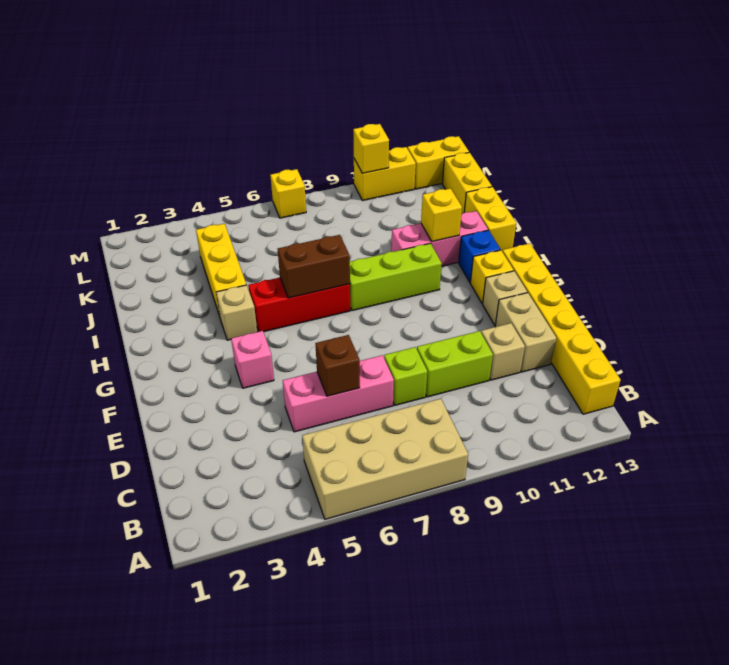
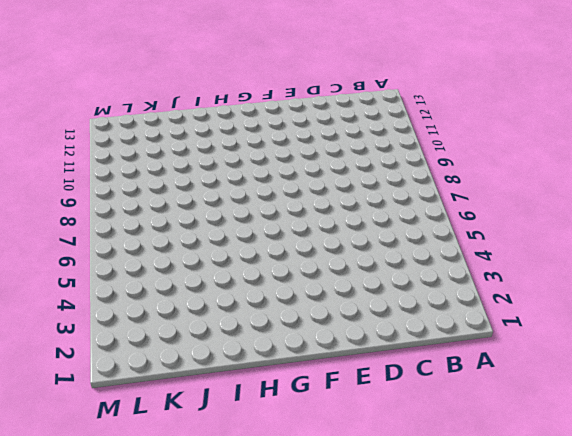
none -> tan 2x4 brick [302,399,468,519]
none -> yellow 1x6 brick [502,243,621,414]
none -> pink 1x3 brick [283,355,394,432]

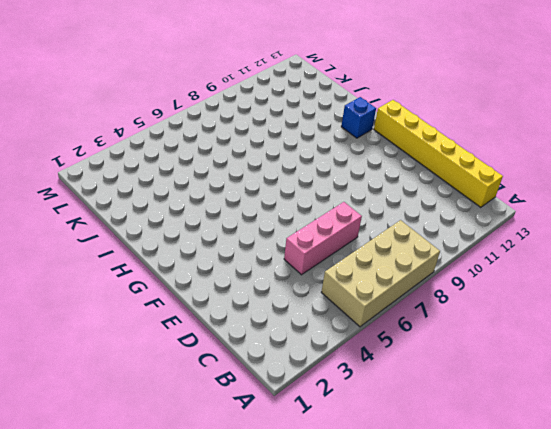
none -> lime 1x1 brick [384,347,427,405]
none -> lime 1x2 brick [417,331,493,397]
none -> tan 1x1 brick [481,323,525,380]

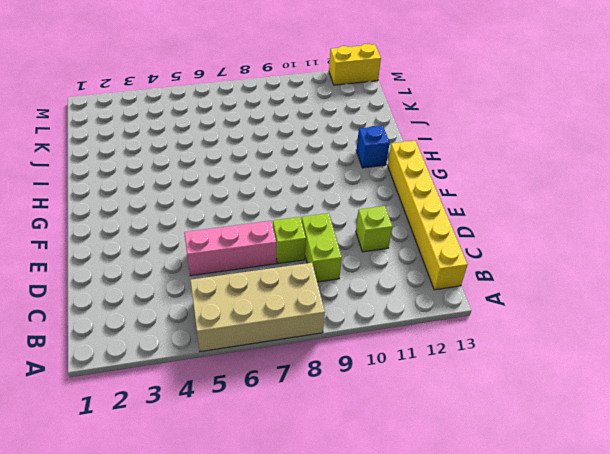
lime 1x2 brick [302,213,342,282] -> lime 1x2 brick turned to [417,331,493,397]
lime 1x1 brick [356,206,392,252] -> tan 1x1 brick [481,323,525,380]
none -> tan 1x2 brick [495,293,556,372]
none -> pink 1x1 brick [231,331,274,388]
none -> tan 1x1 brick [483,271,527,325]

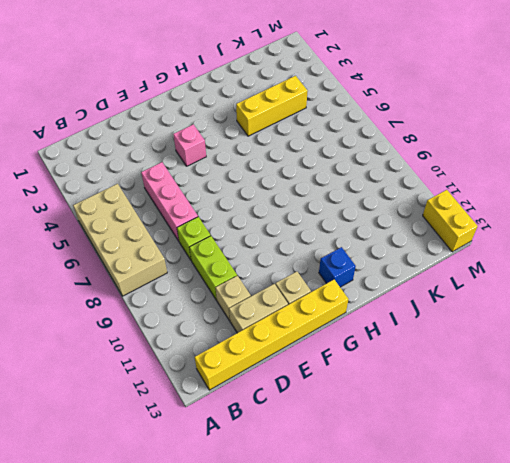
none -> yellow 1x1 brick [470,250,514,303]
none -> tan 1x1 brick [216,285,257,340]
none -> red 1x3 brick [248,278,350,332]

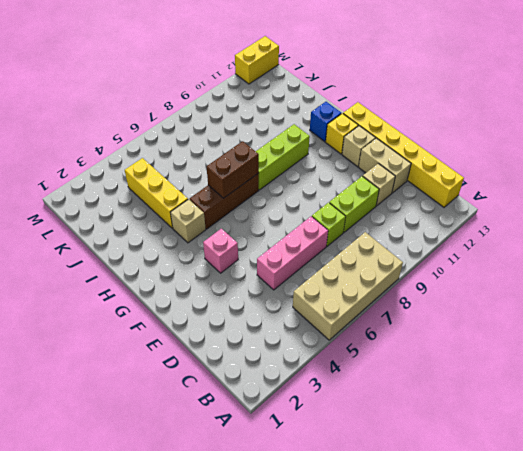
brown 1x3 brick [190,173,259,229] -> red 1x3 brick [248,278,350,332]
none -> pink 1x3 brick [391,211,488,266]
none -> yellow 1x2 brick [464,187,516,251]
none -> yellow 1x2 brick [442,152,492,214]

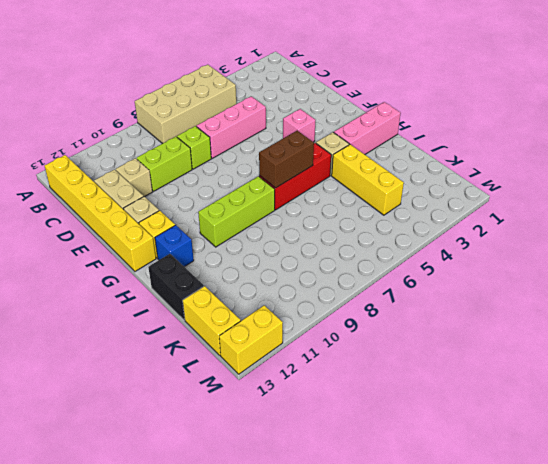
pink 1x3 brick [334,102,401,154] -> pink 1x3 brick moved to [391,211,488,266]
black 1x2 brick [148,254,204,320] -> yellow 1x2 brick [464,187,516,251]
none -> yellow 1x1 brick [270,169,306,218]
none -> yellow 1x2 brick [354,147,416,201]
none -> brown 1x1 brick [315,335,360,396]

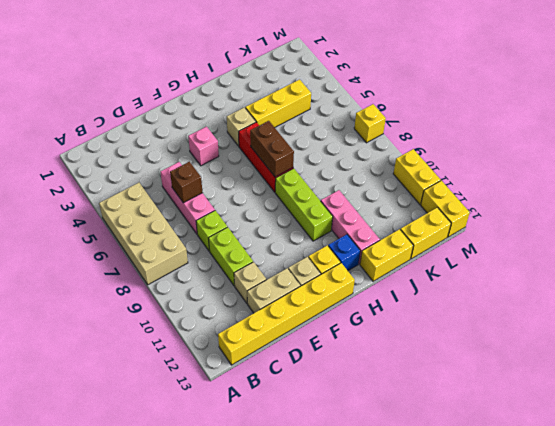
none -> yellow 1x1 brick [421,188,462,242]
none -> yellow 1x1 brick [353,124,389,173]

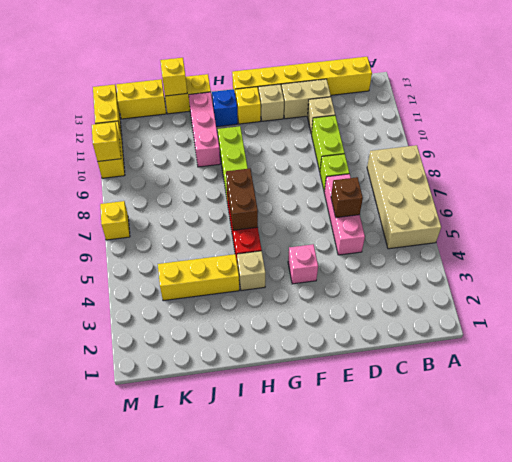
yellow 1x1 brick [160,58,187,96] -> yellow 1x1 brick moved to [421,188,462,242]

